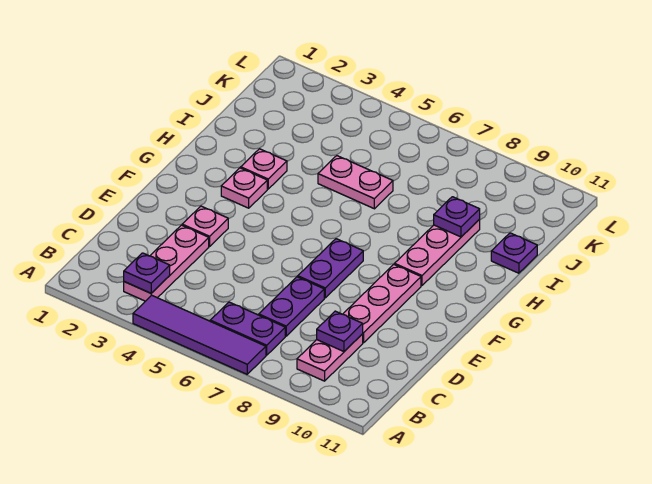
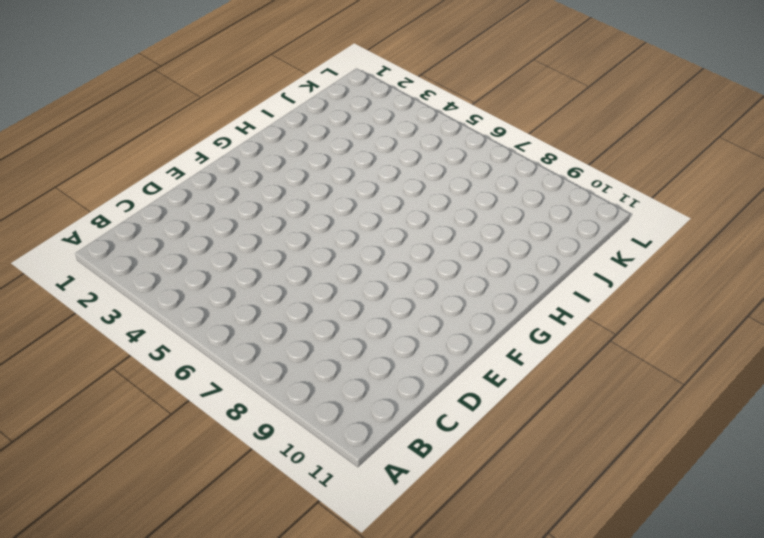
none -> purple 1x4 tile [133,295,266,374]
none -> pink 1x3 plate [124,225,209,301]
none -> purple 1x2 plate [210,302,285,355]

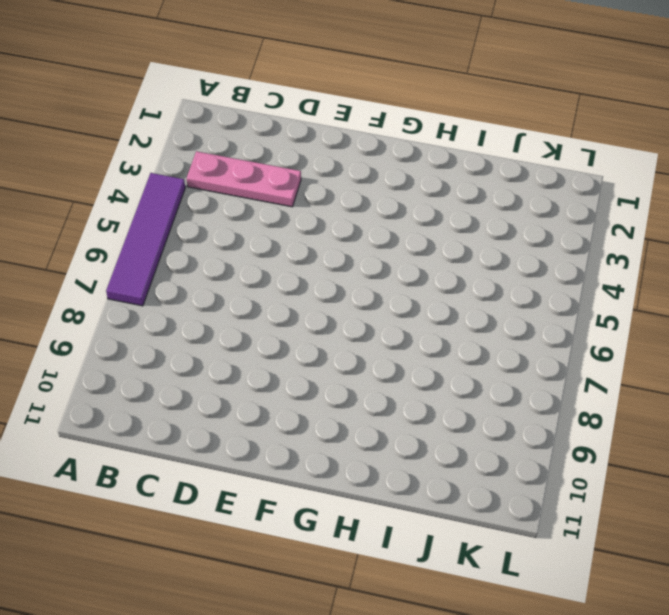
none -> purple 1x2 plate [210,302,285,355]
none -> pink 1x2 plate [297,334,363,381]
none -> purple 1x2 plate [259,277,324,336]

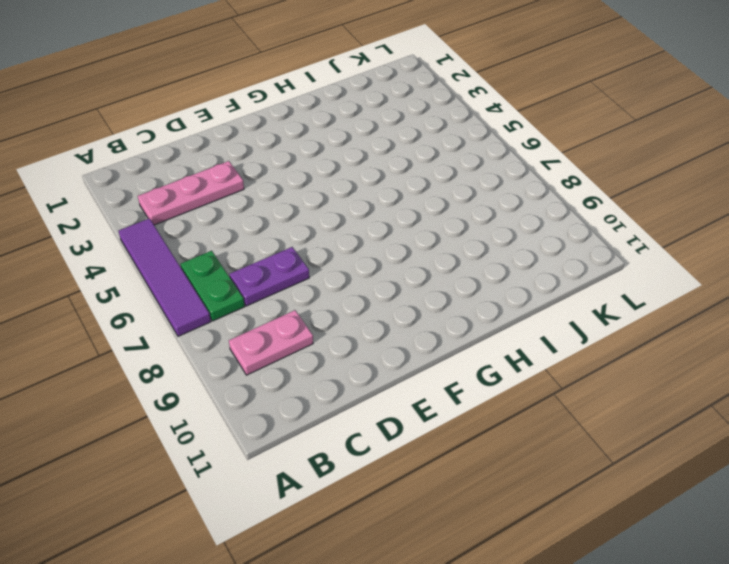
green 1x2 plate [180,251,245,321] -> purple 1x2 plate [210,302,285,355]
none -> pink 1x3 plate [343,264,421,343]
none -> pink 1x1 plate [182,206,228,246]
none -> purple 1x2 plate [298,239,363,298]

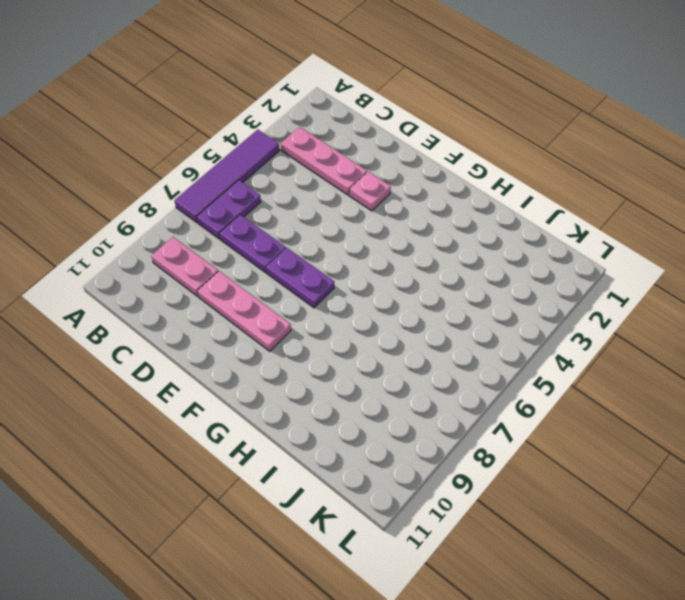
none -> pink 1x1 plate [221,168,267,208]
none -> pink 1x3 plate [395,219,480,286]
none -> pink 1x1 plate [241,149,287,189]

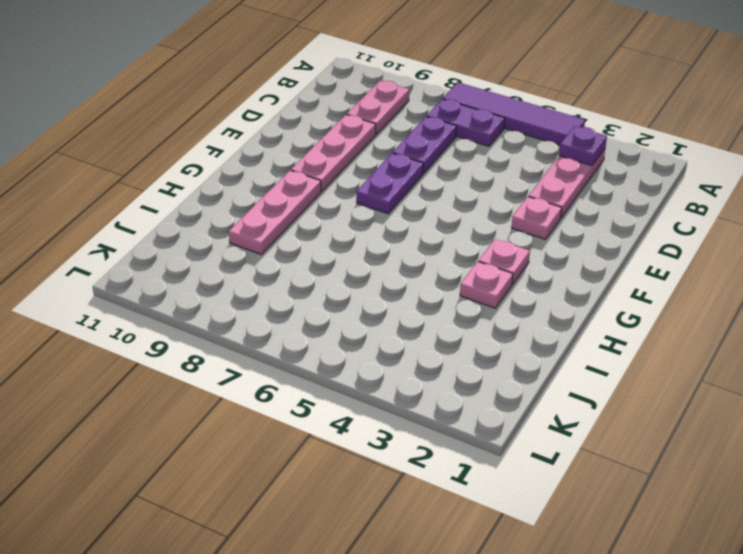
none -> pink 1x2 plate [318,156,393,209]
none -> purple 1x1 plate [491,233,537,273]
none -> purple 1x1 plate [317,311,363,351]

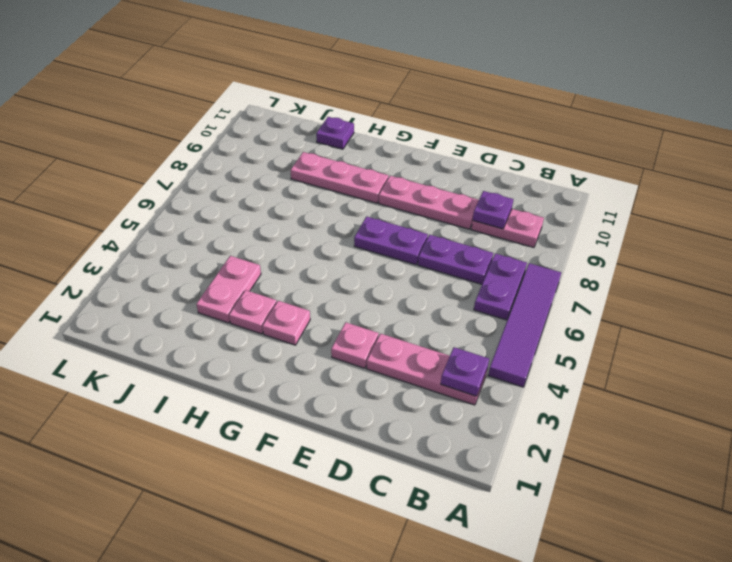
pink 1x2 plate [196,256,261,323] -> pink 1x2 plate moved to [318,156,393,209]
none -> purple 1x1 plate [434,197,480,237]

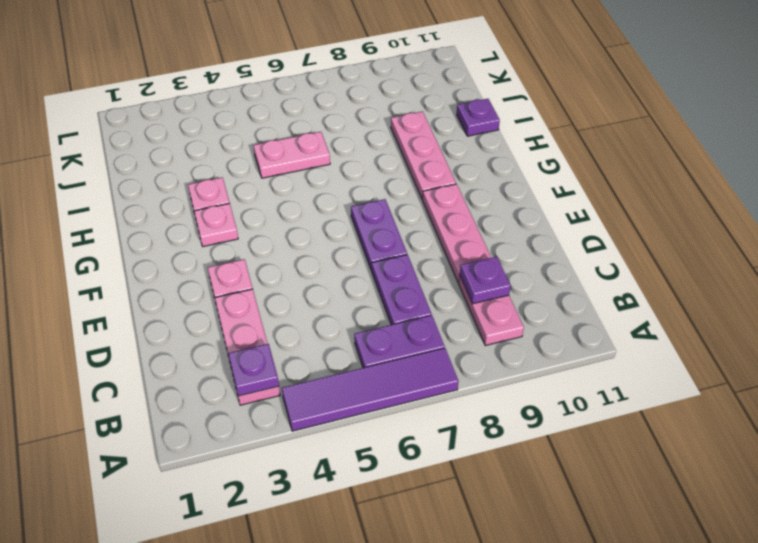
none -> purple 1x1 plate [434,197,480,237]

